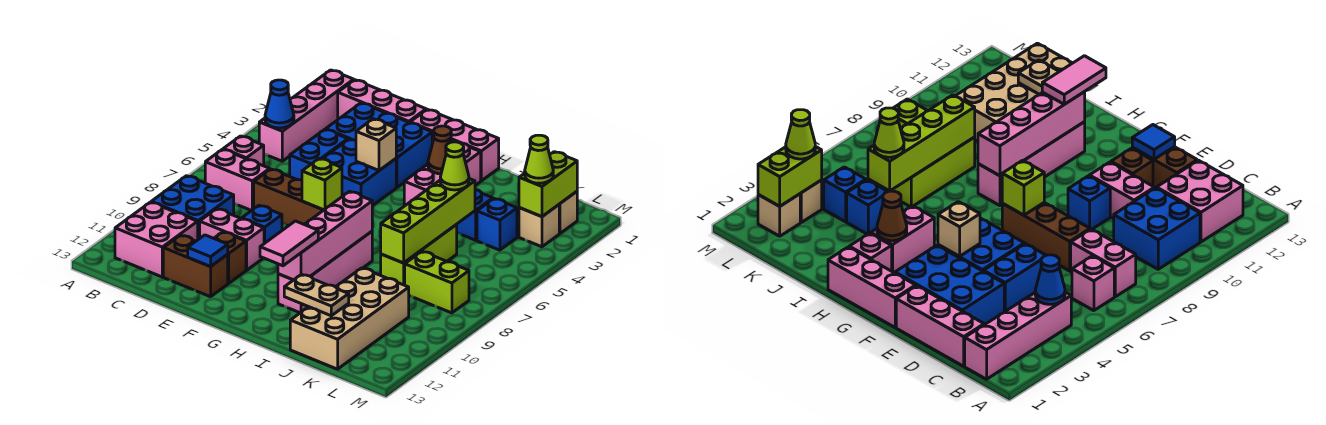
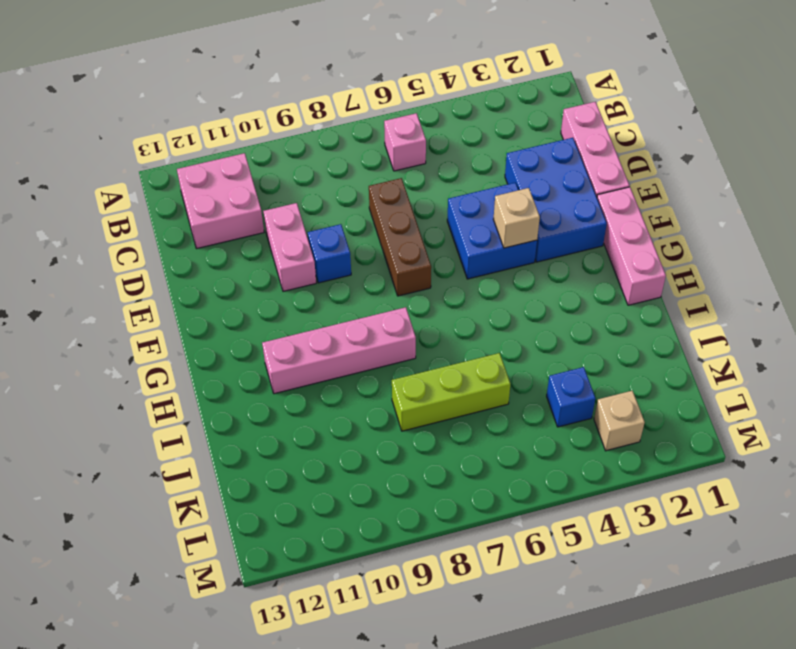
none -> pink 1x4 brick [259,70,354,161]
none -> pink 1x2 brick [205,149,270,211]
none -> blue 2x2 brick [151,176,234,239]
none -> blue 1x2 brick [290,129,348,180]

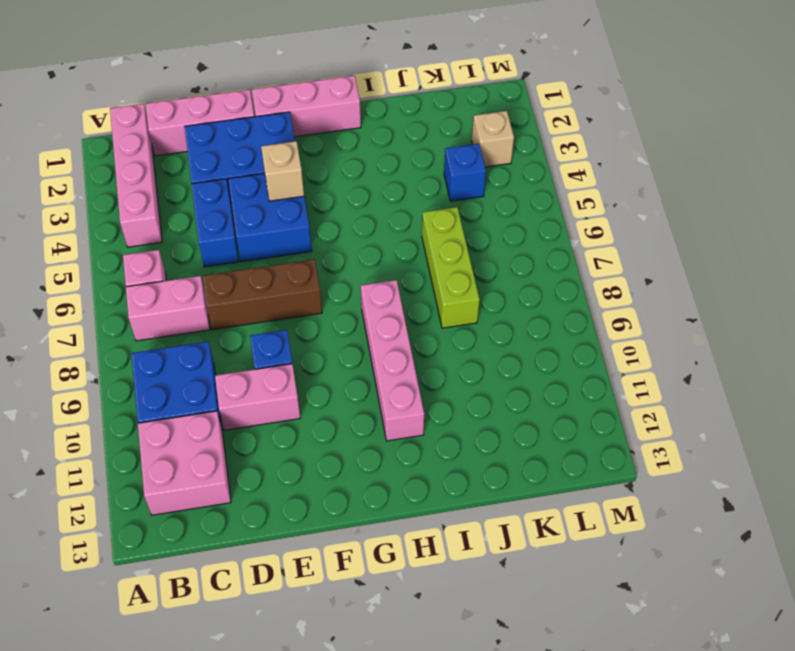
none -> brown 1x2 brick [163,235,228,297]
none -> brown 1x1 brick [214,232,246,283]
none -> pink 1x1 brick [461,143,481,185]
none -> pink 1x2 brick [404,164,441,206]

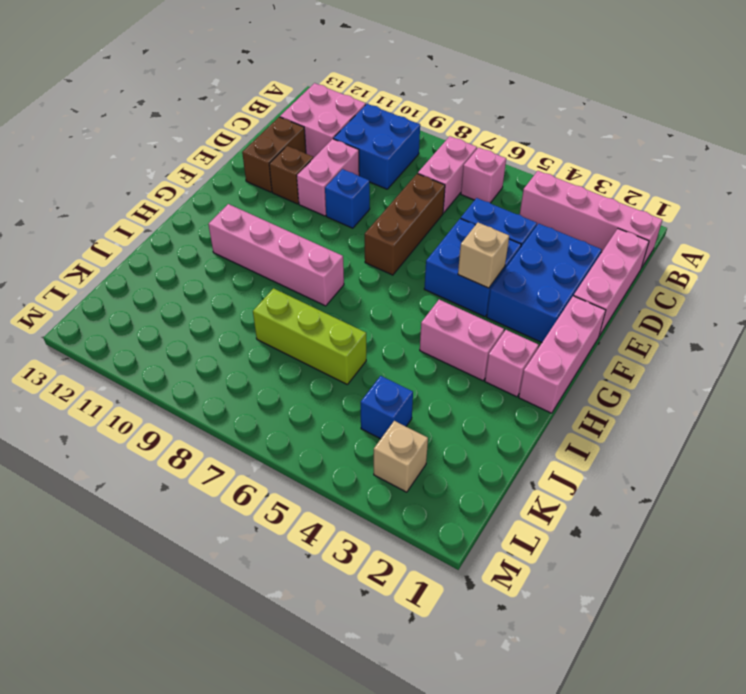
none -> blue 1x1 brick [456,189,493,240]
none -> tan 2x4 brick [290,268,409,369]
none -> lime 1x2 brick [405,252,469,313]
none -> tan 1x1 brick [559,192,577,233]

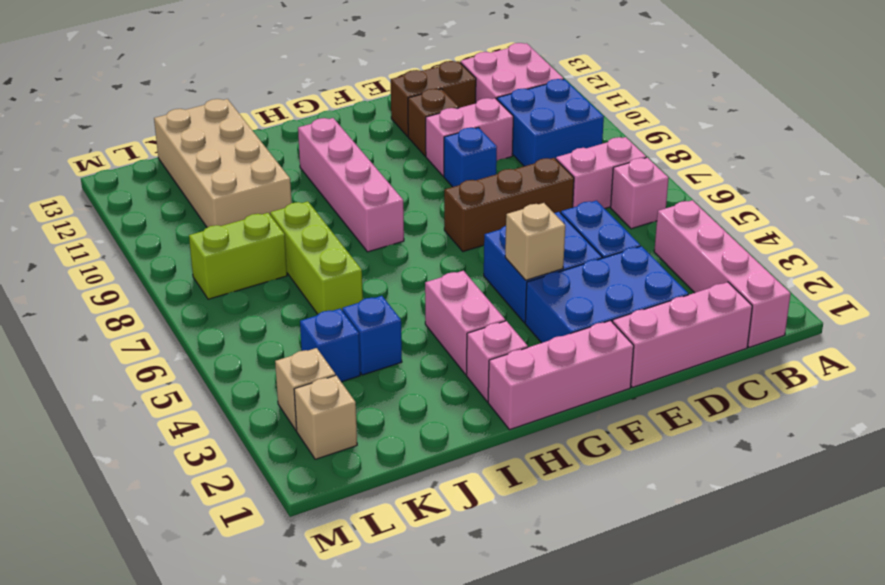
none -> blue 1x1 cone [265,80,294,128]
none -> blue 1x1 tile [188,235,228,267]
none -> lime 1x1 brick [302,159,342,210]
none -> brown 1x1 cone [428,126,452,174]

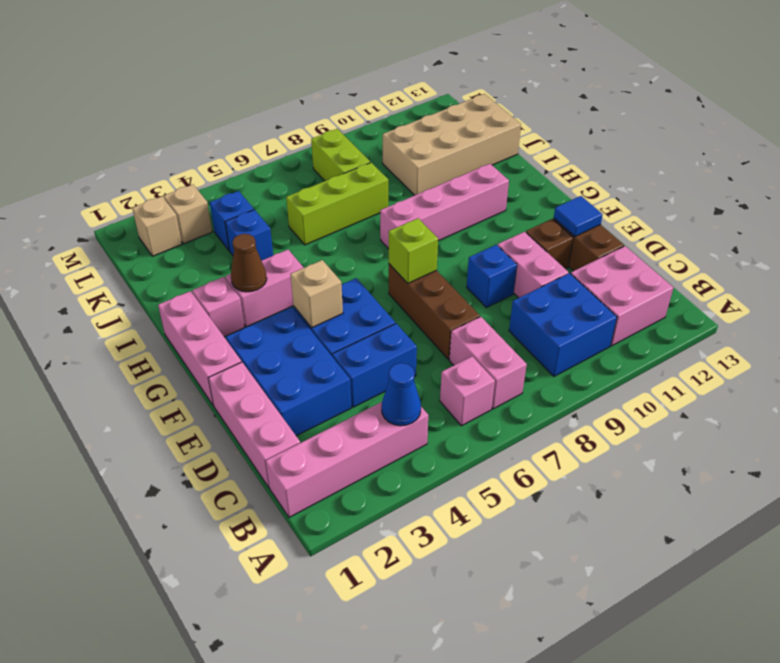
none -> pink 1x4 brick [278,192,372,280]
none -> tan 1x2 plate [284,274,349,316]
none -> lime 1x4 brick [381,179,475,263]
none -> lime 1x2 brick [519,152,577,217]

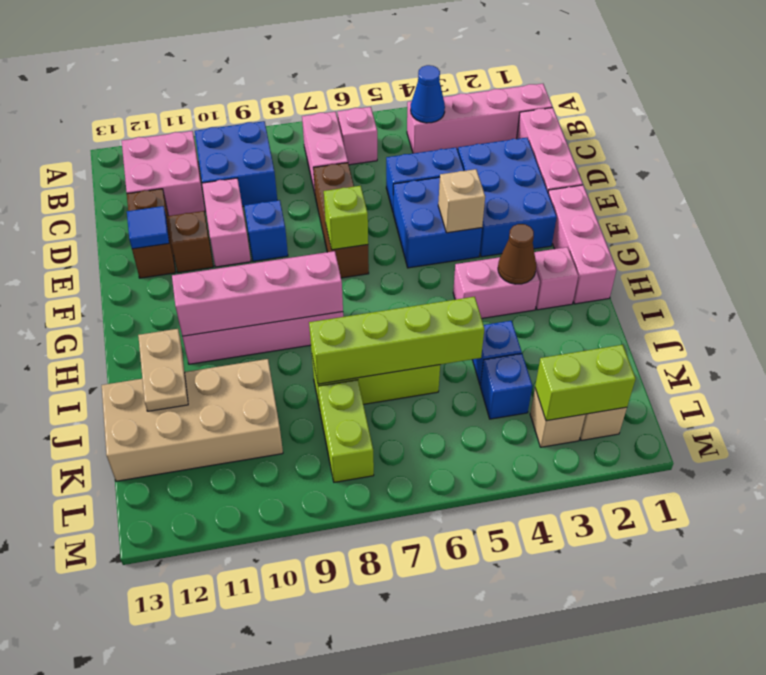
none -> pink 1x2 tile [260,221,318,266]
none -> lime 1x1 cone [440,142,469,190]
none -> lime 1x1 cone [525,135,553,183]

